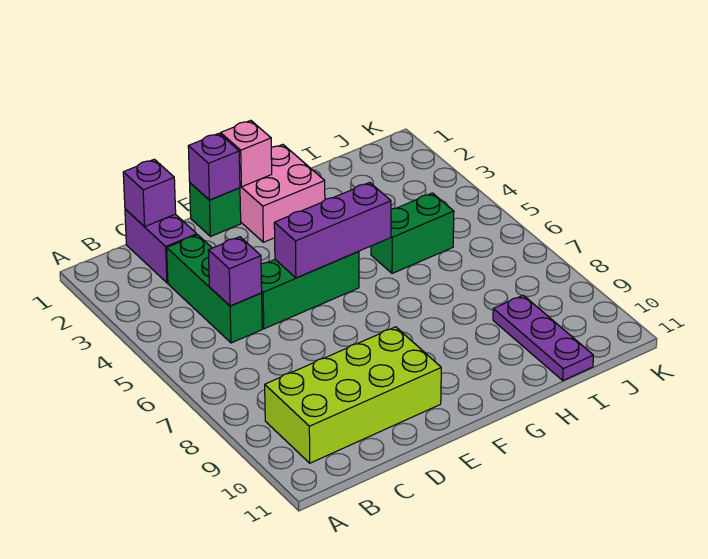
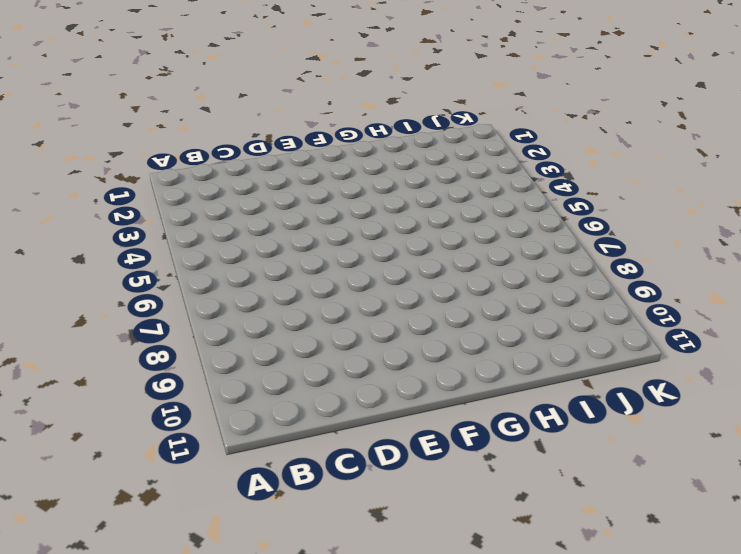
none -> lime 2x4 brick [265,327,441,463]
none -> purple 1x2 brick [125,209,197,283]
none -> green 1x3 brick [167,235,262,343]

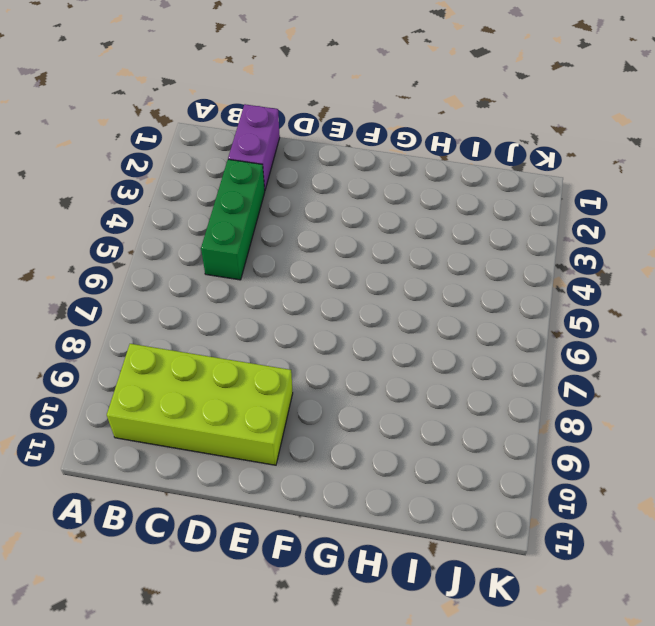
none -> green 1x3 brick [261,252,359,329]
none -> green 1x1 brick [190,183,241,237]
none -> pink 2x2 brick [240,145,325,242]

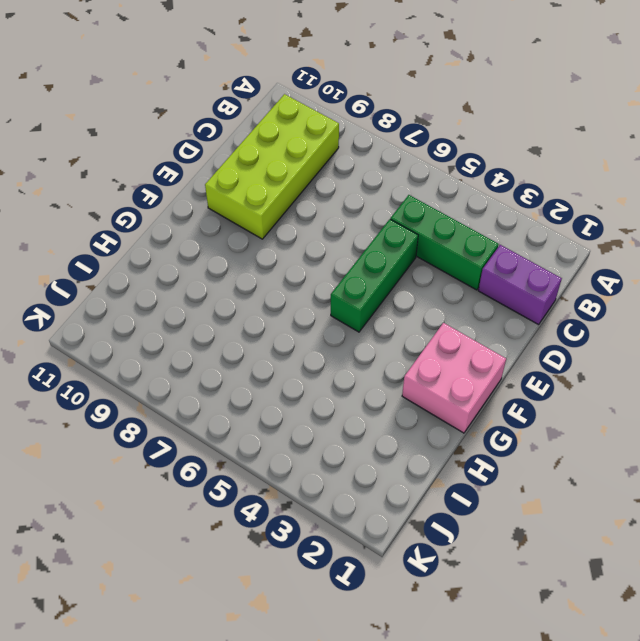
none -> green 1x1 brick [190,183,241,237]
none -> green 1x2 brick [371,193,454,273]
none -> purple 1x3 plate [493,295,593,380]

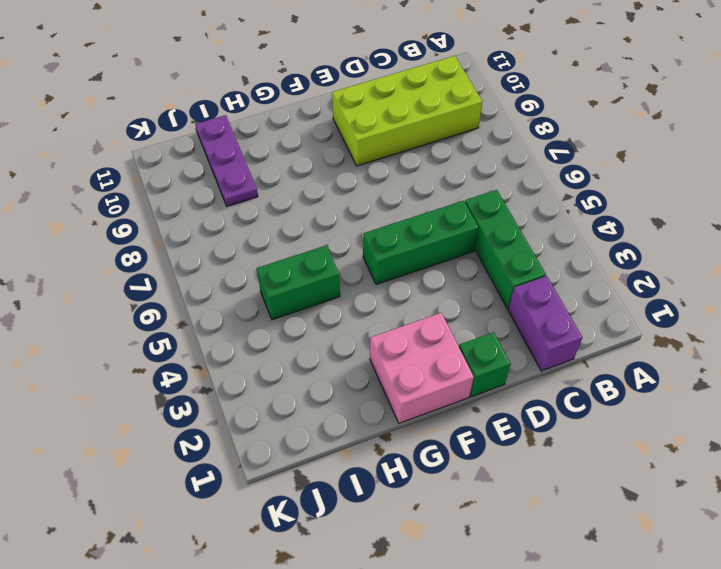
none -> purple 1x1 brick [123,159,176,227]
none -> purple 1x1 brick [208,237,262,306]
none -> purple 1x1 brick [188,133,240,200]

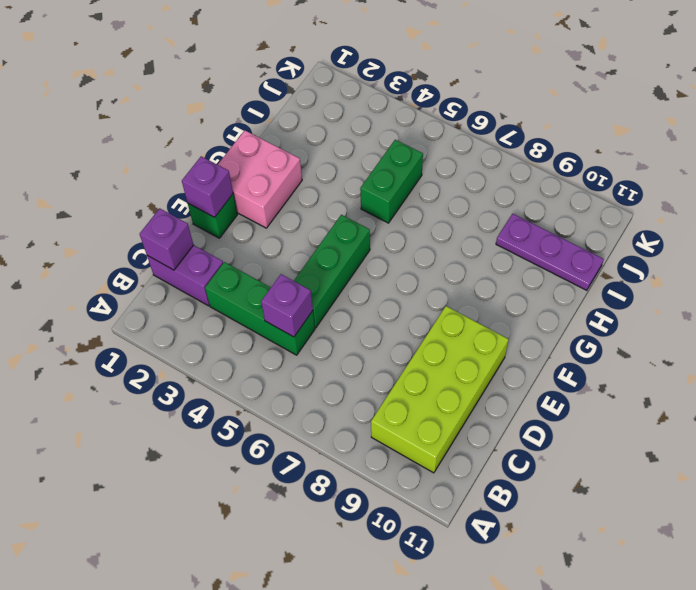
none -> purple 1x3 brick [274,182,391,278]
none -> pink 1x1 brick [221,120,272,187]

